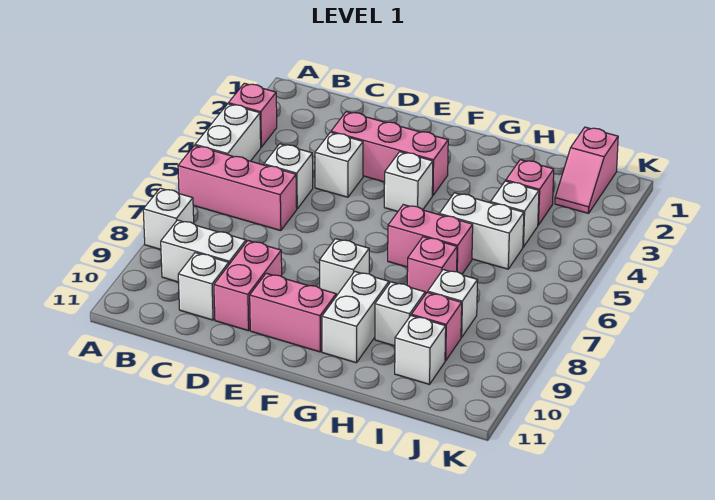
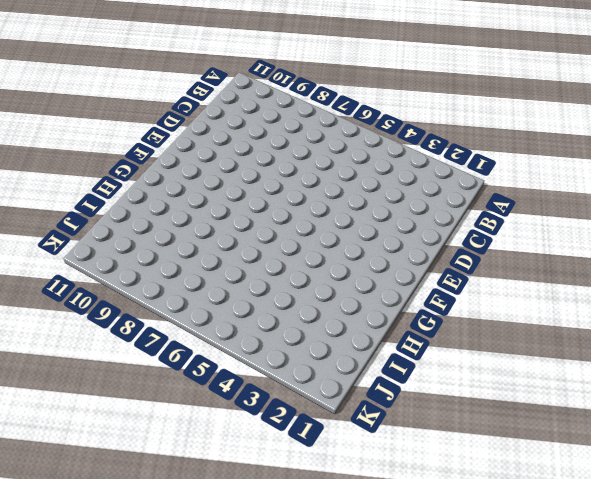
none -> pink 1x1 brick [228,83,277,147]
none -> white 1x2 brick [195,104,261,161]
none -> pink 1x3 brick [178,146,297,231]

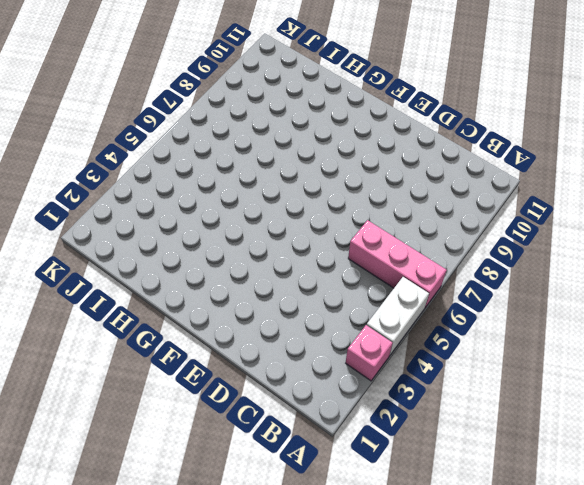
none -> white 1x1 brick [143,188,194,249]
none -> white 1x2 brick [161,220,246,282]
none -> white 1x1 brick [264,144,313,209]

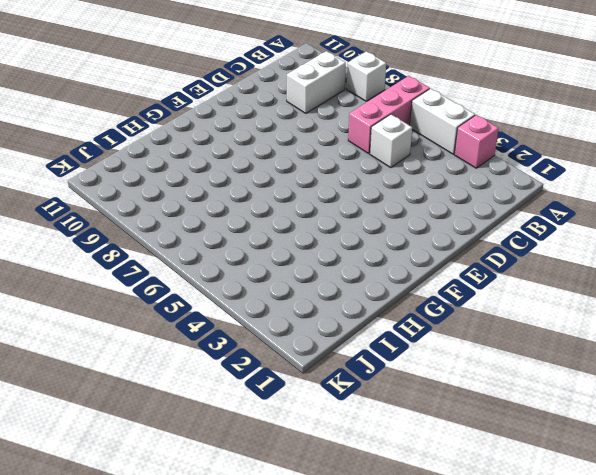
none -> white 1x1 brick [178,253,229,320]
none -> pink 1x3 brick [331,112,448,195]
none -> white 1x1 brick [315,132,363,197]

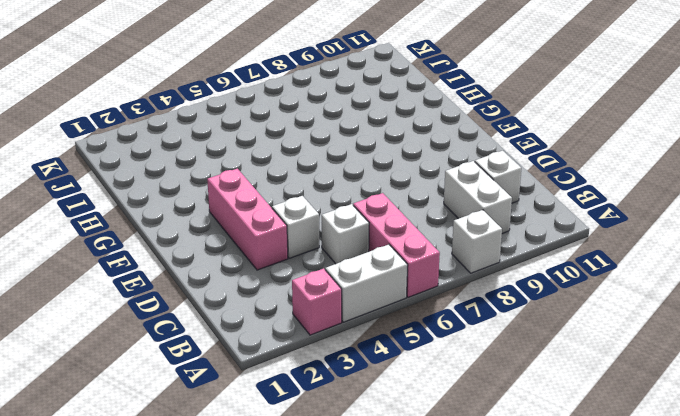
none -> pink 1x2 brick [214,241,282,331]
none -> pink 1x2 brick [250,273,336,352]
none -> white 1x1 brick [384,152,433,211]

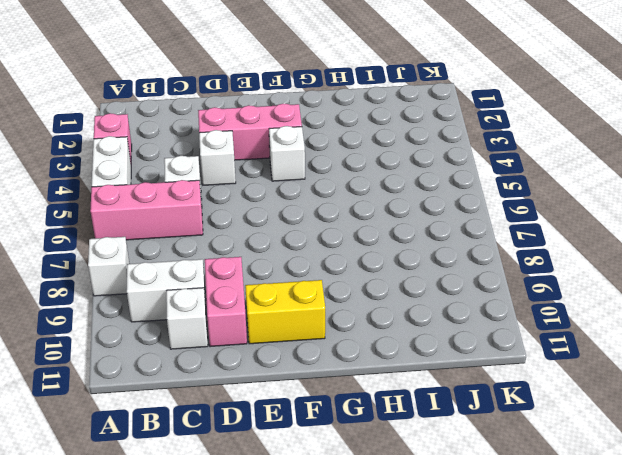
yellow 1x2 brick [245,280,325,344] -> pink 1x2 brick [250,273,336,352]
none -> white 1x1 brick [319,239,369,296]
none -> pink 1x2 brick [388,205,473,274]
none -> white 1x2 brick [322,272,389,363]

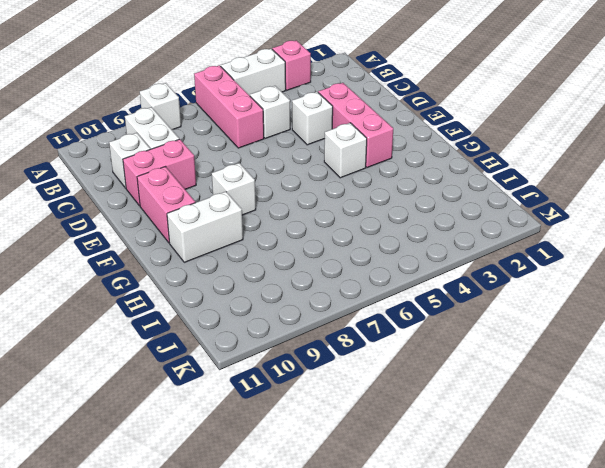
none -> pink 1x2 brick [388,205,473,274]
none -> white 1x2 brick [439,193,524,269]
none -> pink 1x1 brick [407,237,457,294]

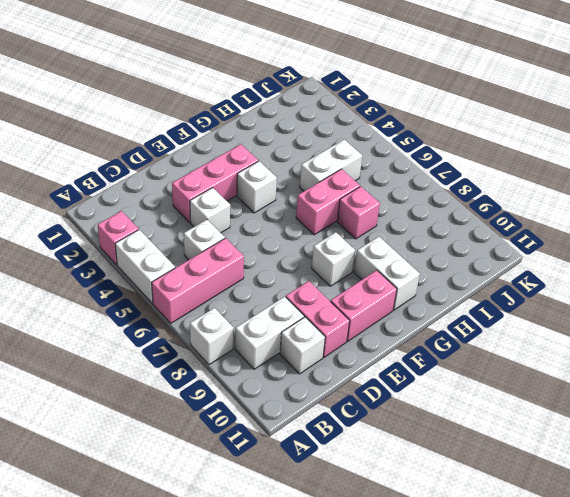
none -> white 1x1 brick [375,282,425,346]
none -> pink 1x1 brick [506,160,554,225]
none -> white 1x1 brick [491,181,539,247]

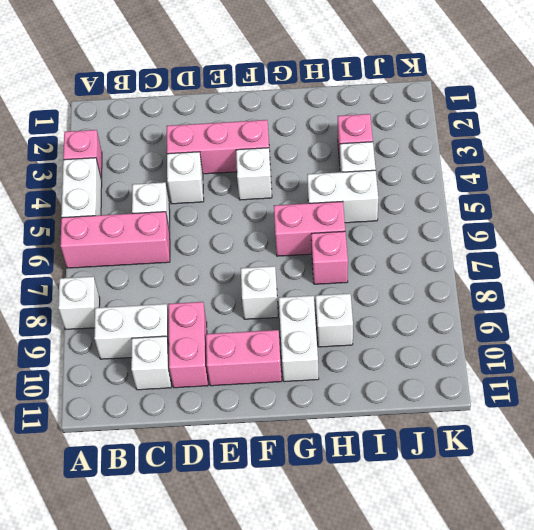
none -> white 1x1 brick [428,270,478,337]
none -> pink 1x1 brick [411,292,462,361]
none -> white 1x1 brick [395,316,446,384]

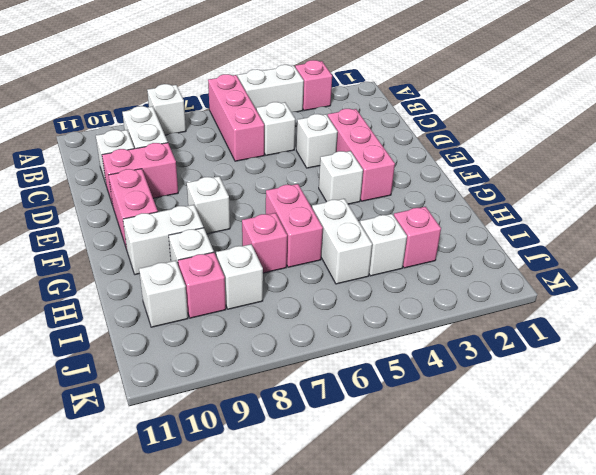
none -> pink 1x2 slope [555,127,618,213]

